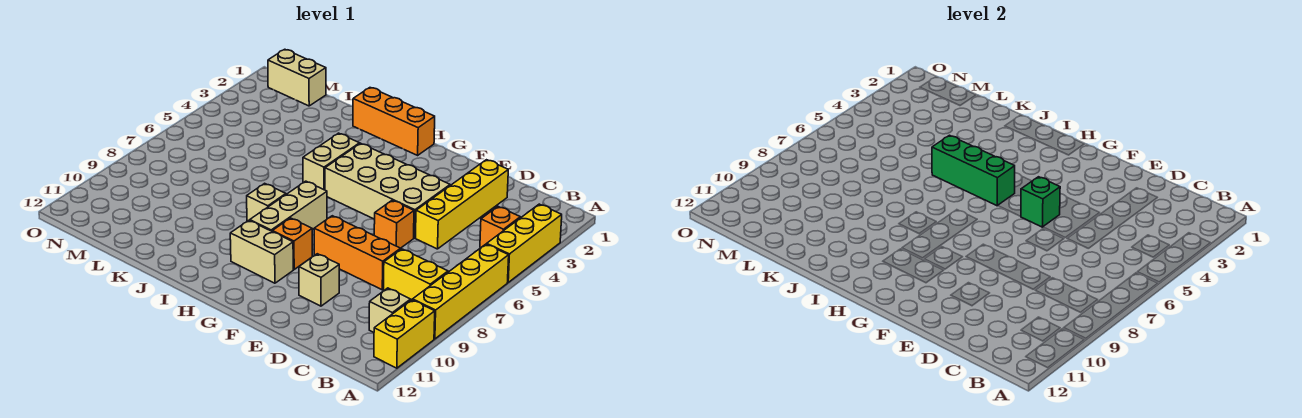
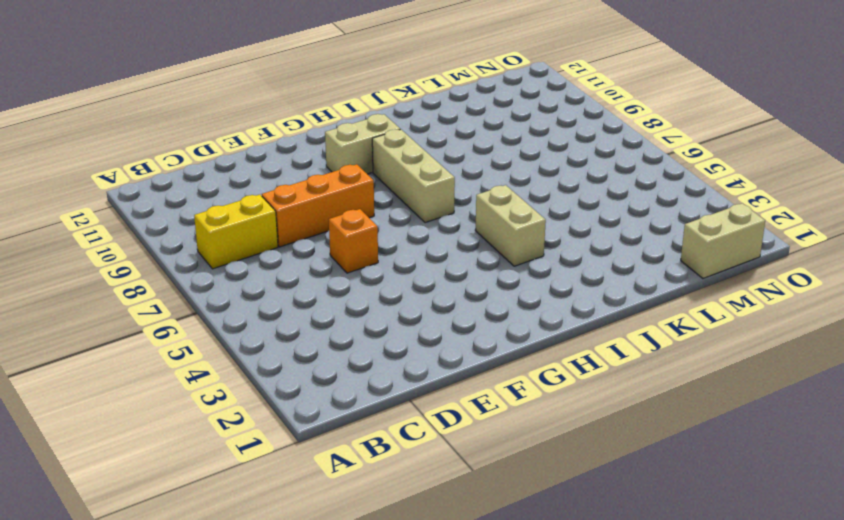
none -> yellow 1x3 brick [487,204,562,282]
none -> yellow 1x4 brick [413,244,509,339]
none -> yellow 1x2 brick [374,300,435,368]

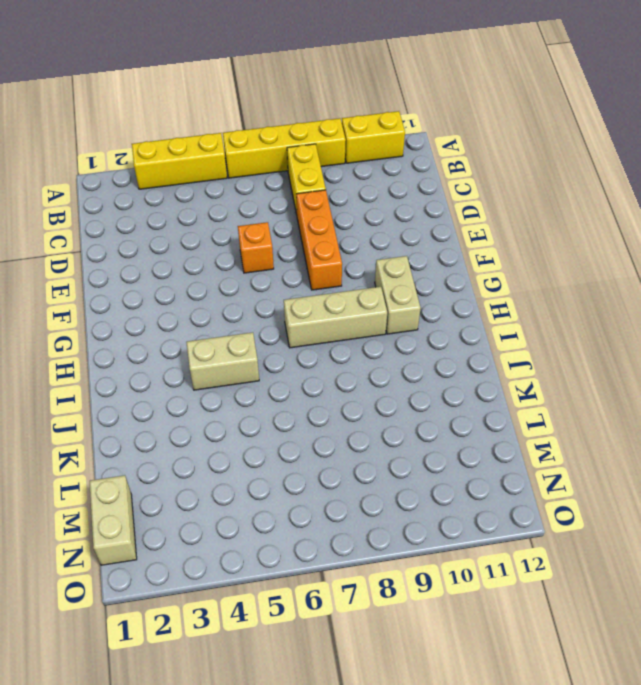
none -> orange 1x1 brick [480,207,520,248]
none -> tan 1x1 brick [369,288,411,332]
none -> yellow 1x4 brick [416,160,508,249]

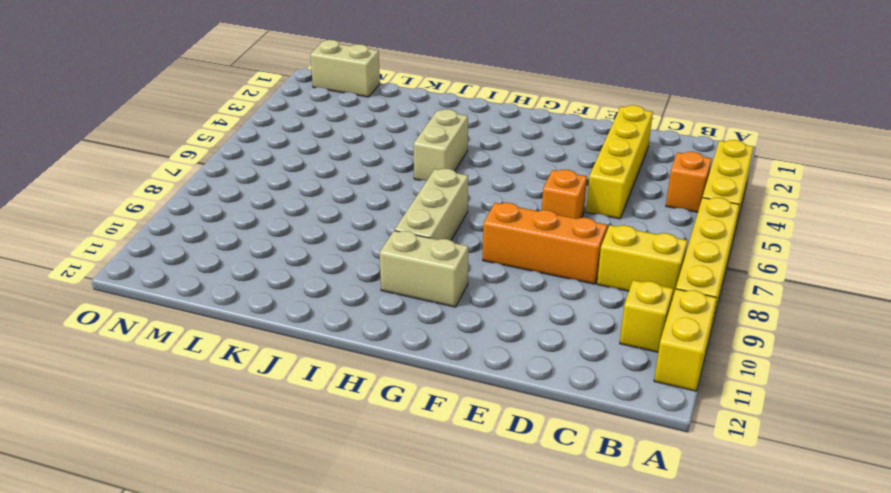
yellow 1x1 brick [620,280,673,352] -> tan 1x1 brick [369,288,411,332]
none -> tan 2x4 brick [325,143,450,238]
none -> tan 1x1 brick [299,254,339,306]
none -> orange 1x1 brick [272,218,312,269]

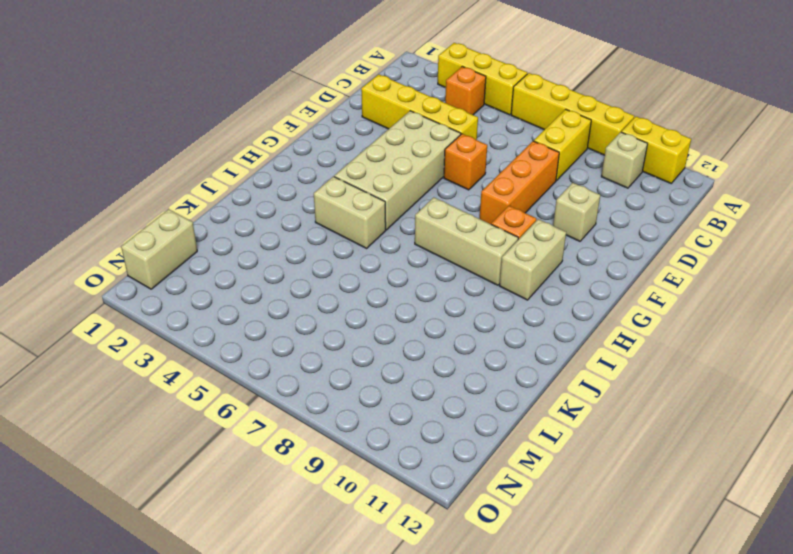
none -> orange 1x3 brick [353,88,435,155]
none -> tan 1x1 brick [247,183,286,221]
none -> green 1x1 brick [1021,177,1060,227]

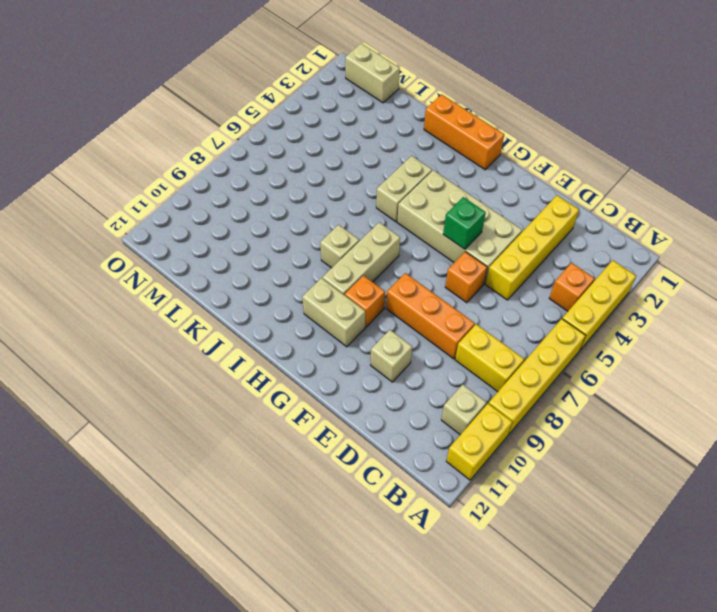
none -> green 1x3 brick [932,135,1015,206]

